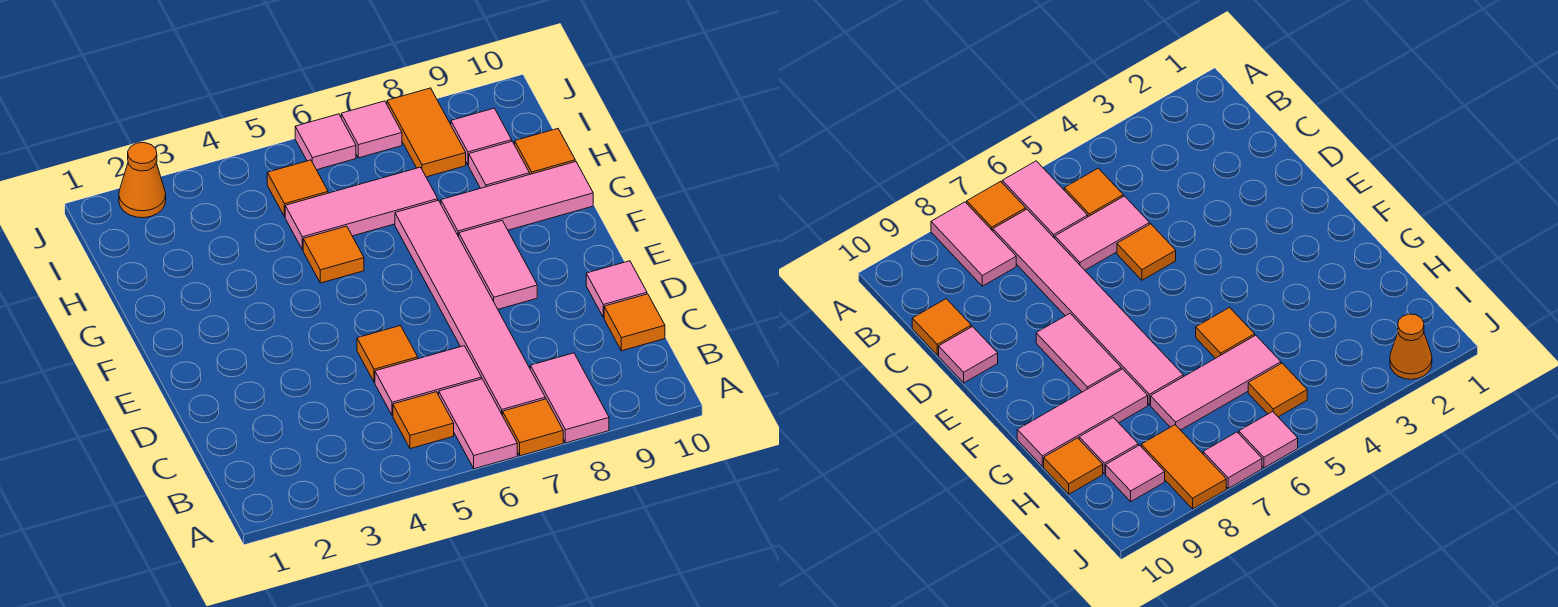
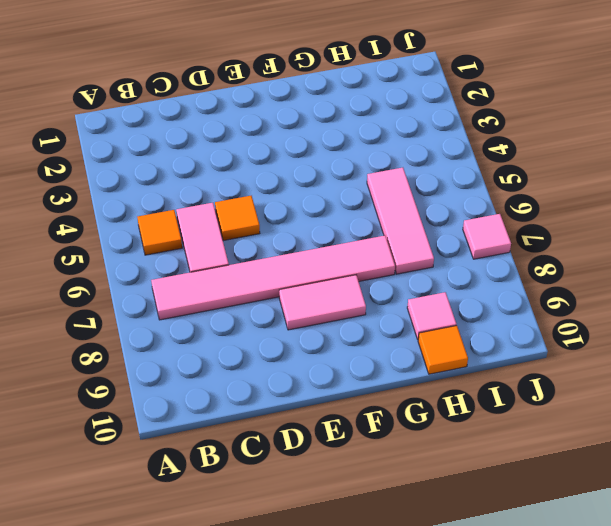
none -> pink 1x2 tile [439,379,517,469]
none -> orange 1x1 tile [503,399,563,456]
none -> pink 1x2 tile [530,353,609,443]

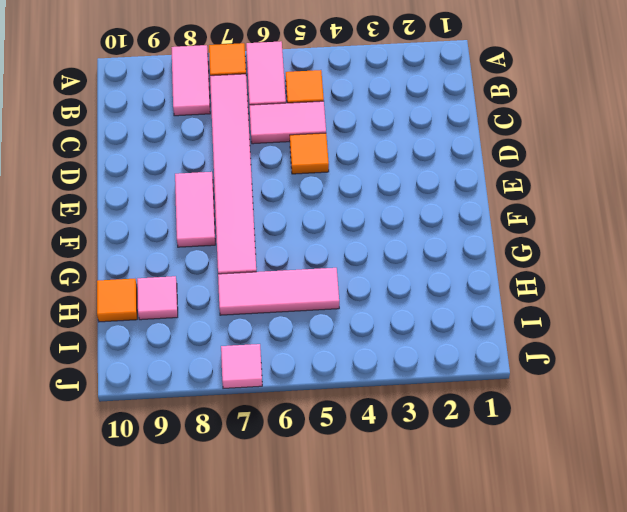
none -> orange 1x1 tile [604,294,665,351]
none -> pink 1x1 tile [586,261,647,318]
none -> orange 1x1 tile [303,226,364,283]

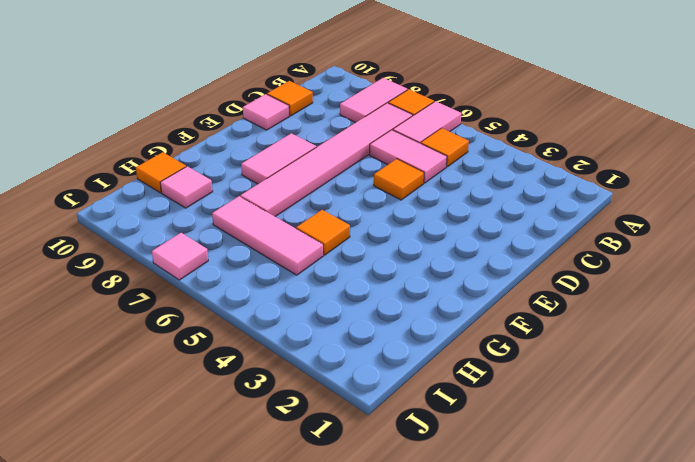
none -> pink 1x3 tile [441,162,593,237]
none -> orange 1x1 tile [267,160,328,217]
none -> orange 1x2 tile [387,88,466,177]

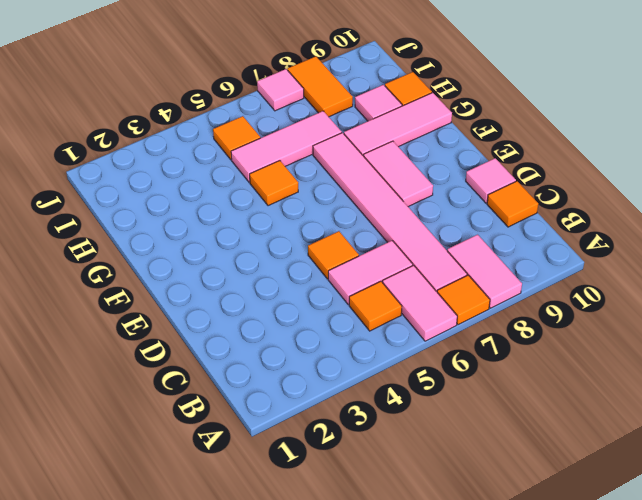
none -> pink 1x1 tile [451,108,512,165]
none -> orange 1x1 cone [119,143,166,218]
none -> pink 1x1 tile [295,114,356,170]

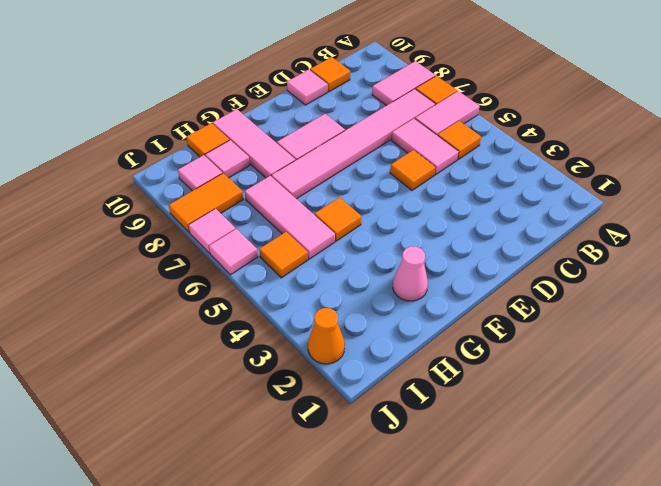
pink 1x1 cone [393,246,428,301] -> none

